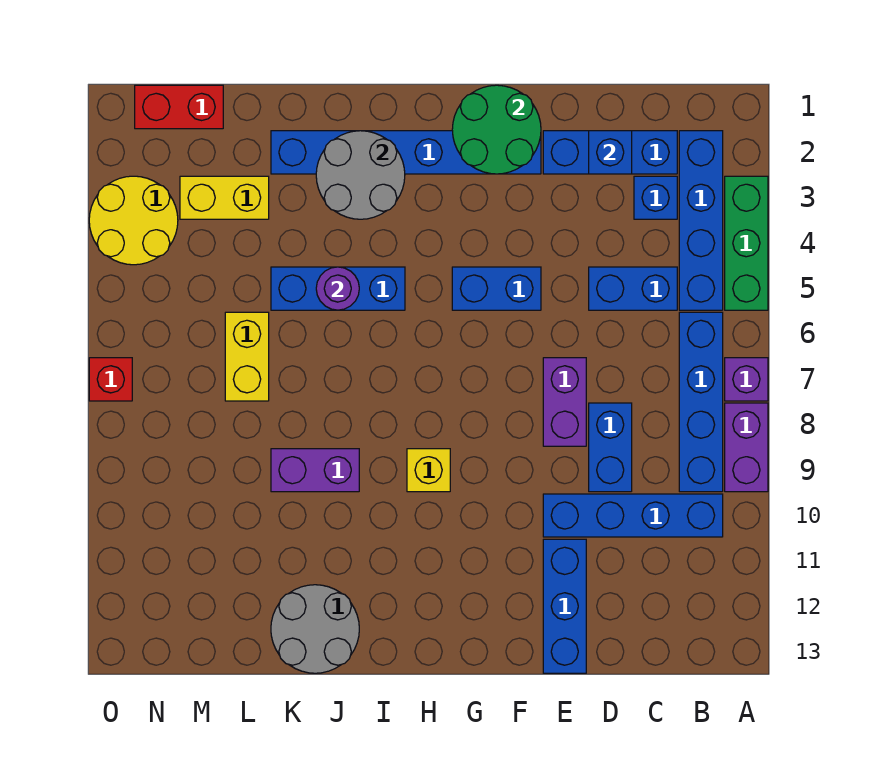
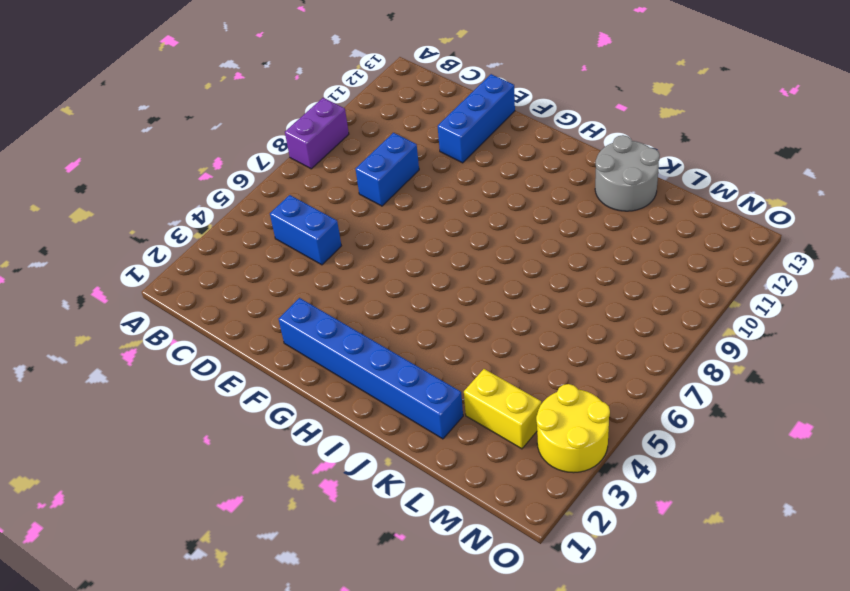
none -> green 1x3 brick [725,176,768,310]
none -> purple 1x1 brick [725,358,768,401]
none -> blue 1x4 brick [679,131,723,310]

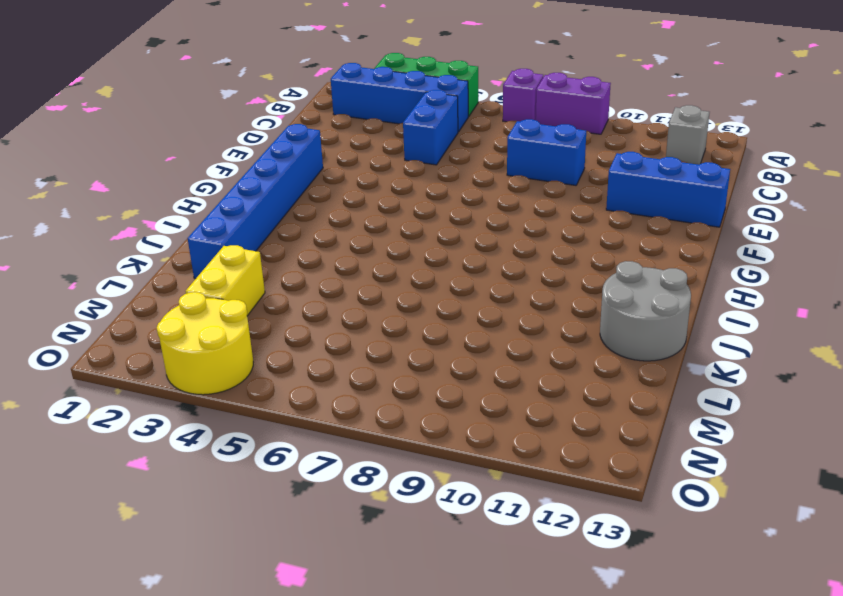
grey 1x1 brick [666,105,710,165] -> none
none -> blue 1x4 brick [679,312,723,492]
none -> blue 1x4 brick [543,494,723,537]
none -> blue 1x3 brick [543,131,677,174]

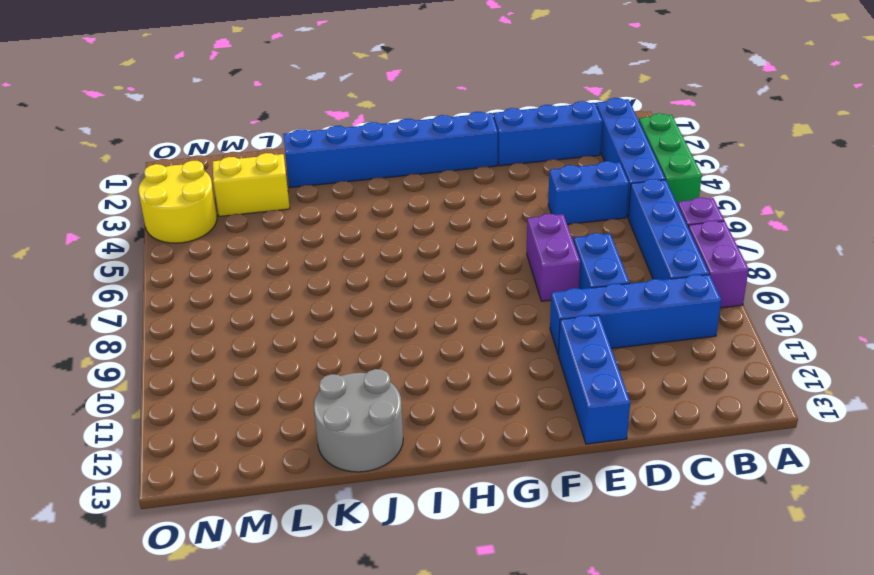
none -> blue 1x1 brick [634,176,677,219]
none -> blue 1x2 brick [452,267,541,310]
none -> yellow 1x1 brick [407,449,450,492]

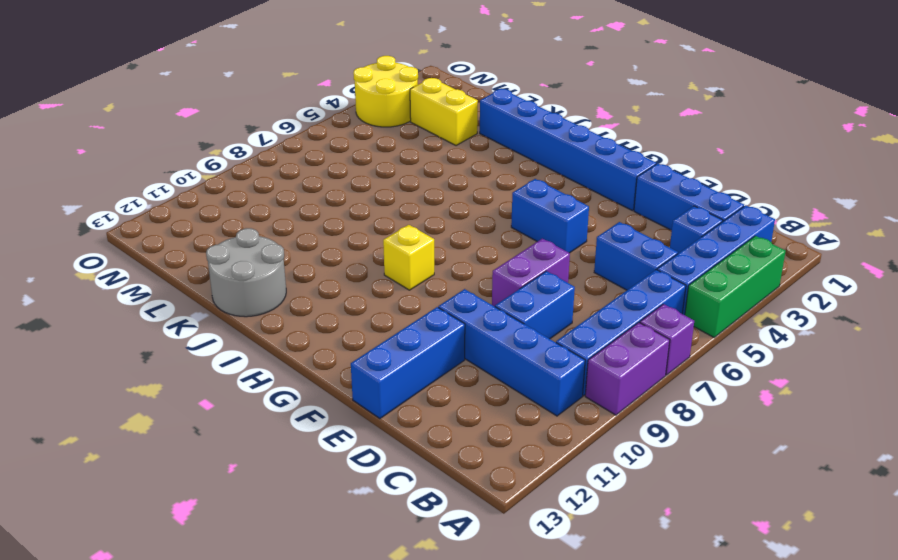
none -> blue 1x3 brick [271,267,405,310]
none -> purple 1x2 brick [271,449,359,492]
none -> yellow 1x2 brick [225,312,269,401]

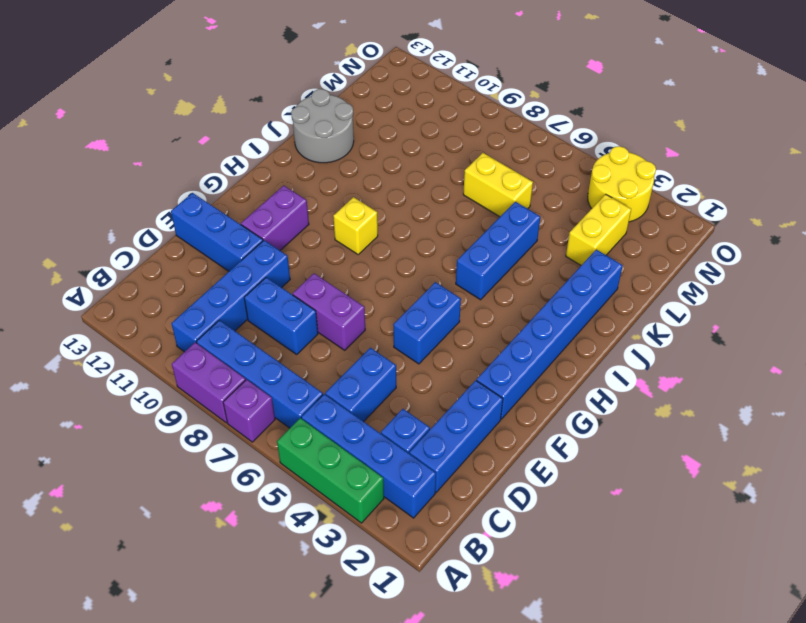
purple 1x2 brick [241,186,309,250] -> purple 1x2 brick moved to [271,449,359,492]
none -> red 1x2 brick [135,85,223,129]
none -> red 1x1 brick [89,358,132,401]
none -> blue 1x1 brick [589,131,632,174]

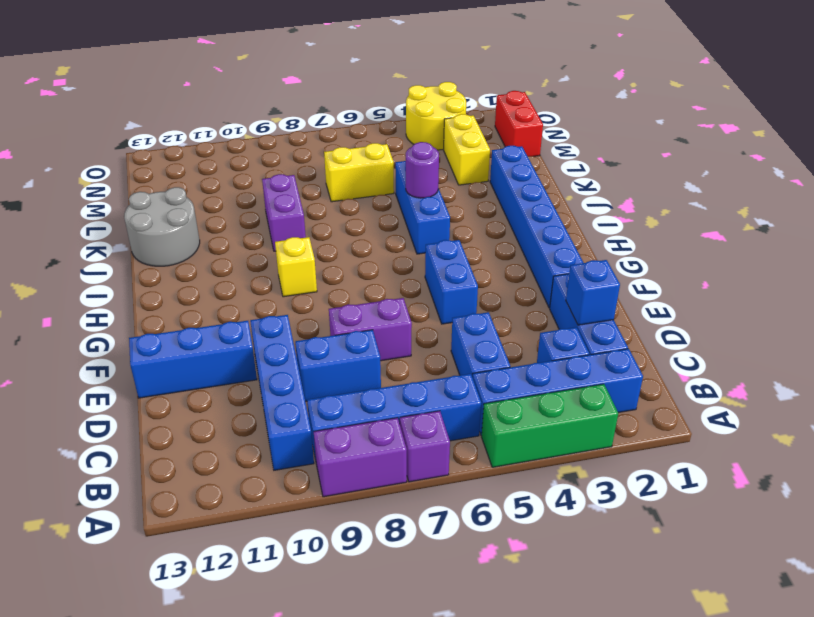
none -> red 1x1 brick [89,358,132,401]
none -> green 2x2 round brick [452,85,541,174]
none -> grey 2x2 round brick [316,131,405,219]

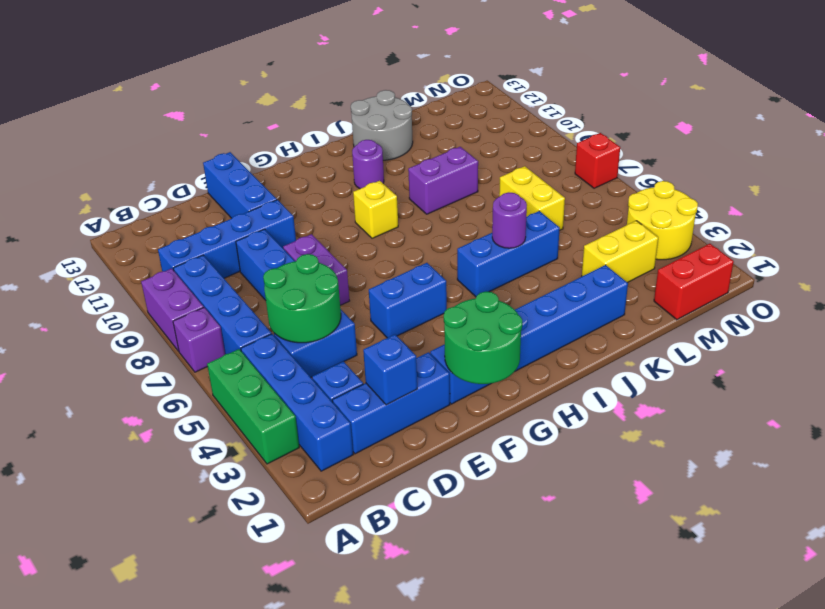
green 2x2 round brick [263,254,341,343] -> none
purple 1x1 round brick [352,140,384,189] -> none
none -> grey 2x2 round brick [316,131,405,219]

